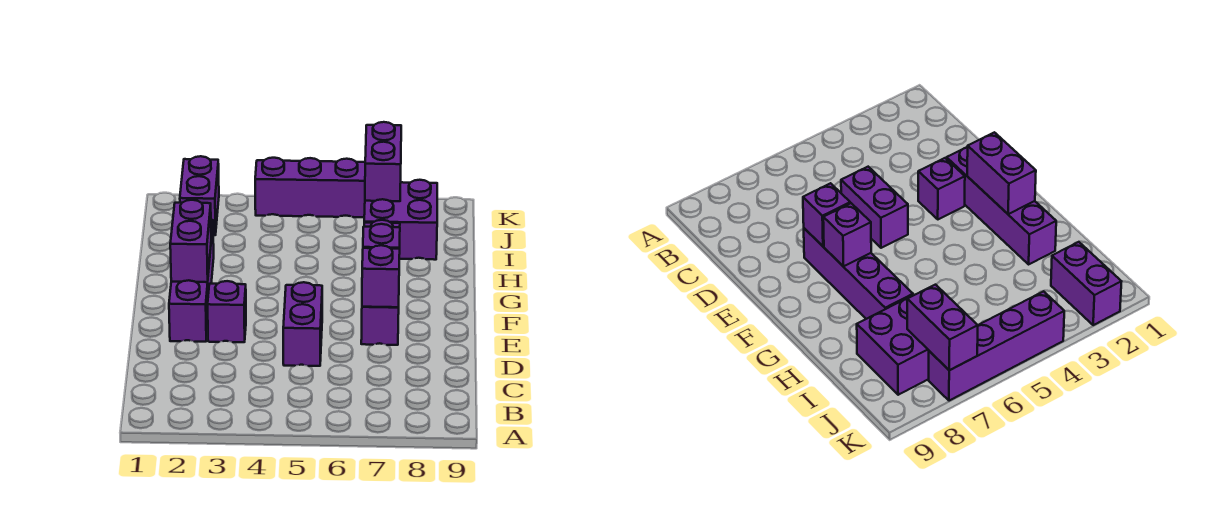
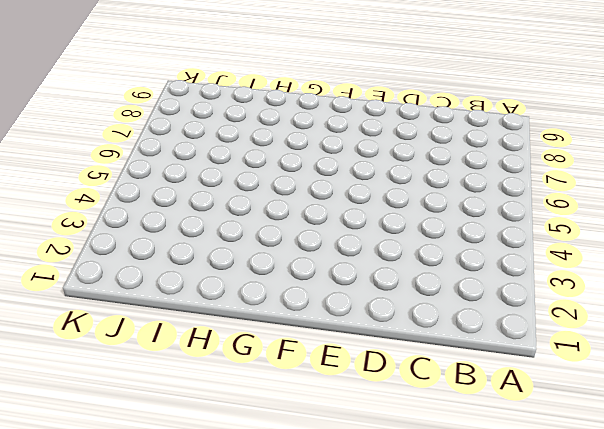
none -> purple 1x2 brick [283,282,322,366]
none -> purple 1x4 brick [169,220,214,342]

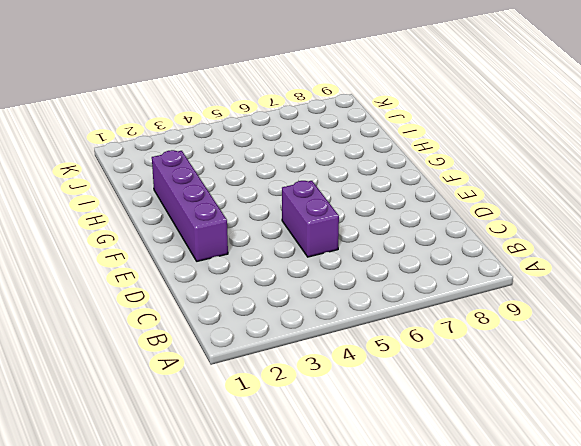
none -> purple 1x1 brick [208,281,246,342]
none -> purple 1x4 brick [361,220,400,345]

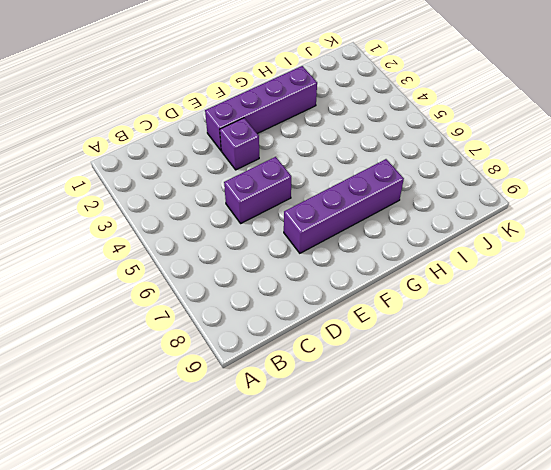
none -> purple 2x2 brick [364,180,437,260]
none -> purple 1x2 brick [180,156,219,235]

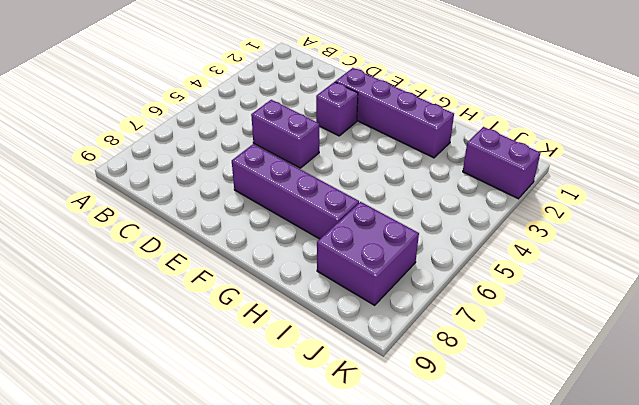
none -> purple 1x4 brick [255,158,365,217]
none -> purple 1x1 brick [362,245,400,307]

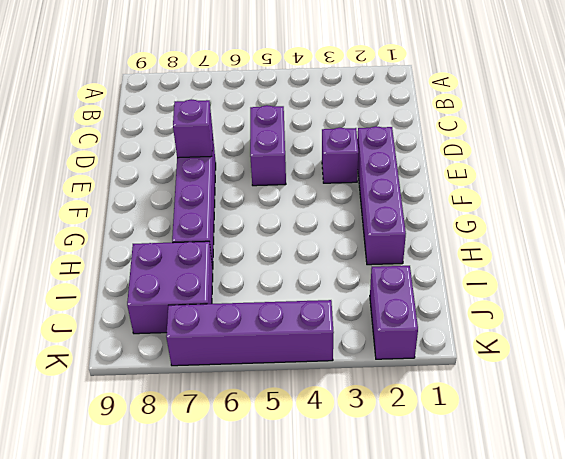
none -> purple 1x2 brick [170,200,211,282]
none -> purple 1x1 brick [363,224,400,249]

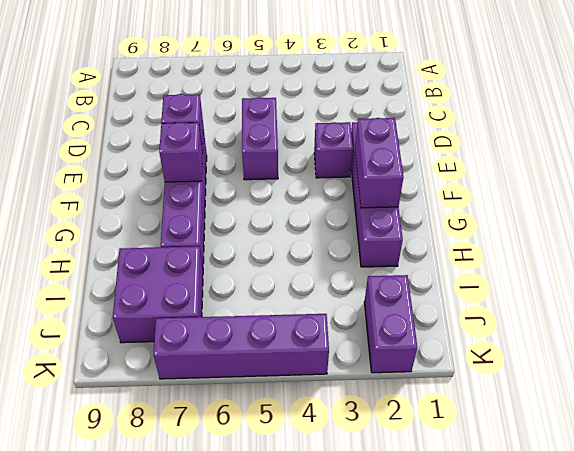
none -> purple 1x2 brick [365,122,401,201]

